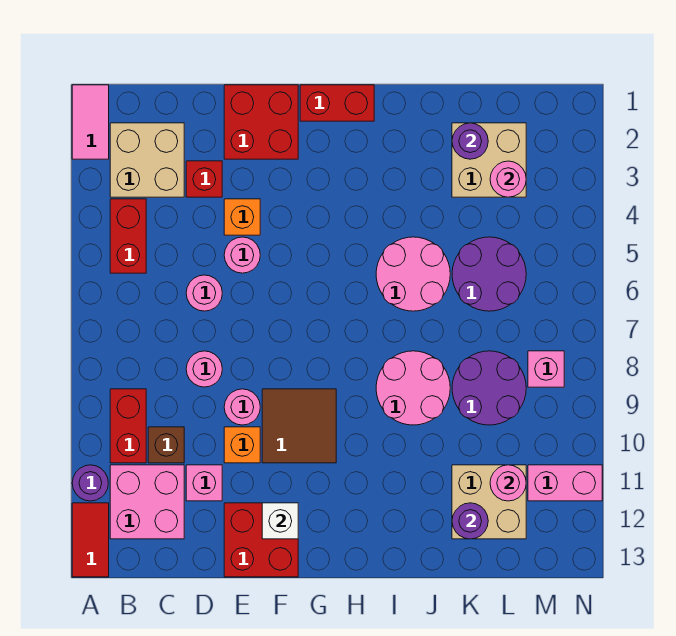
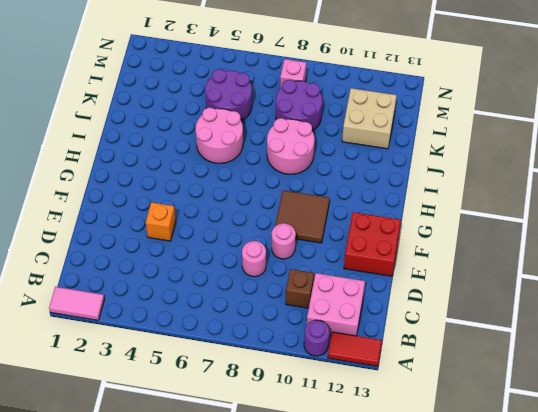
none -> tan 2x2 brick [110,123,184,197]
none -> red 1x2 brick [110,199,146,273]
none -> red 1x2 brick [110,389,146,463]
none -> red 1x1 brick [186,161,222,197]

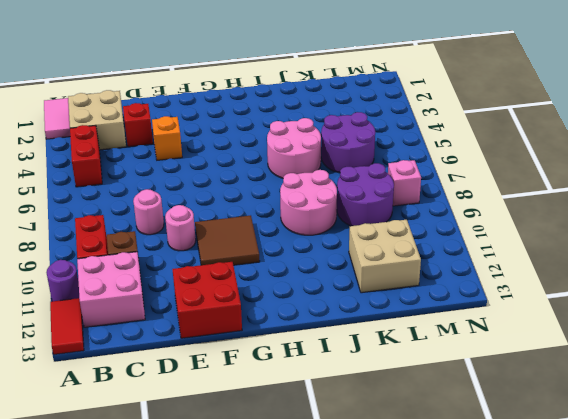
none -> pink 1x1 round brick [186,275,222,311]
none -> pink 1x1 brick [186,465,222,501]
none -> red 2x2 brick [224,85,298,159]
none -> pink 1x1 round brick [224,237,260,273]

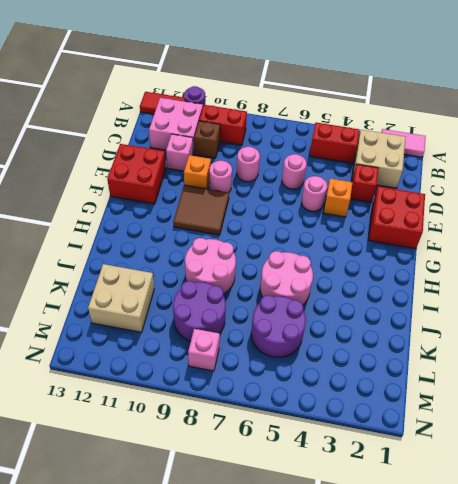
none -> red 1x2 brick [300,85,374,121]
none -> tan 2x2 brick [452,123,526,197]
none -> pink 1x2 brick [528,465,602,501]
none -> white 1x1 brick [262,503,298,539]

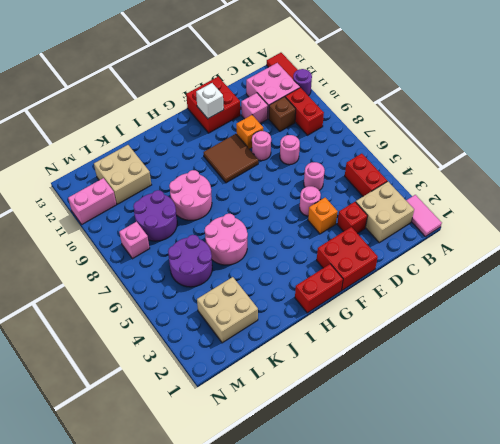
none -> purple 1x1 round brick [452,123,488,159]
none -> purple 1x1 round brick [452,503,488,539]
none -> pink 1x1 round brick [490,161,526,197]
none -> pink 1x1 round brick [490,465,526,501]

